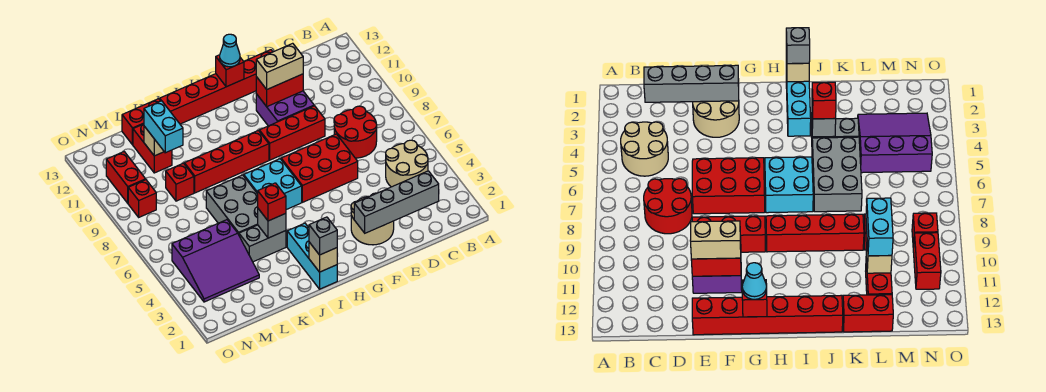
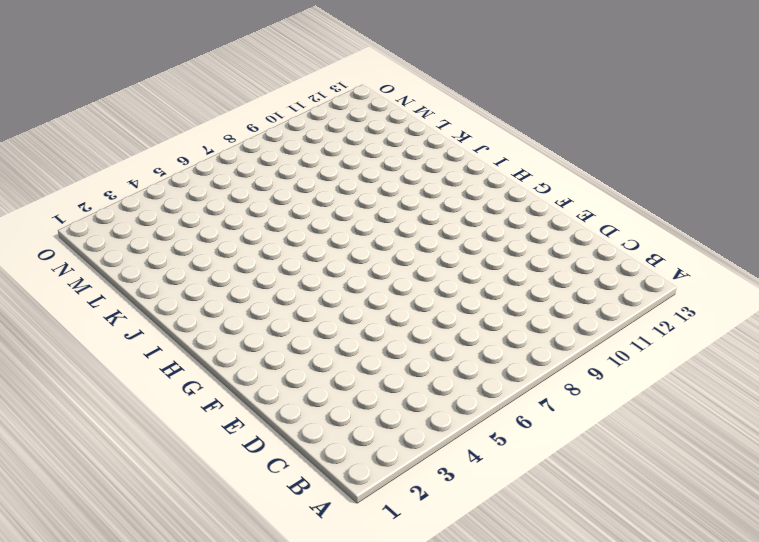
none -> tan 2x2 round brick [386,140,428,187]
none -> red 2x2 round brick [334,106,377,158]
none -> tan 2x2 round brick [351,193,394,245]

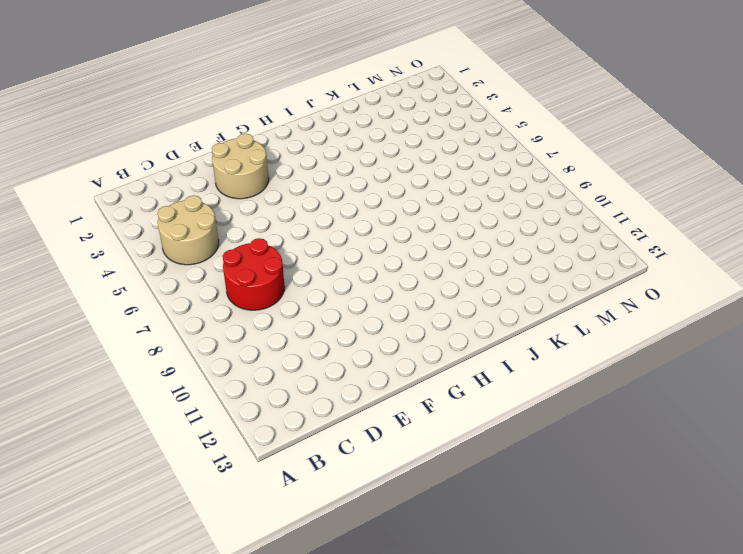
none -> red 2x3 brick [281,134,358,202]
none -> red 1x3 brick [259,106,325,160]
none -> purple 2x2 brick [256,91,314,126]

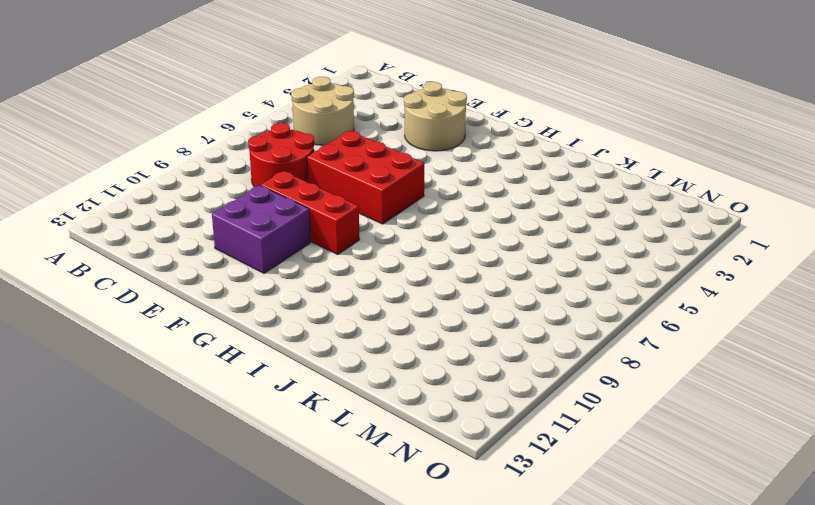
none -> red 1x6 brick [160,50,273,124]
none -> cyan 2x2 brick [244,159,302,210]
none -> red 1x4 brick [184,130,269,193]

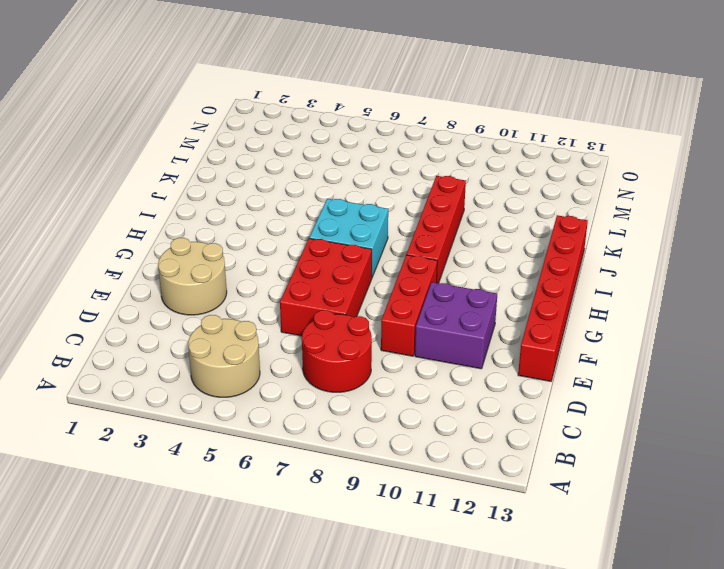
none -> cyan 1x3 brick [287,223,337,289]
none -> grey 1x2 brick [239,225,286,262]
none -> grey 2x3 brick [206,175,258,235]

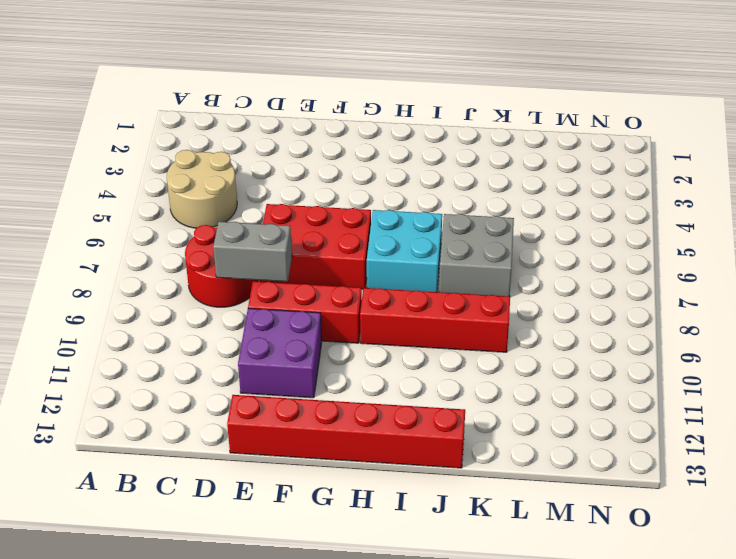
grey 1x2 brick [213,222,292,282] -> grey 1x2 brick moved to [239,225,286,262]
grey 2x2 brick [439,214,514,296] -> grey 2x3 brick [206,175,258,235]
none -> tan 2x2 round brick [351,193,394,245]
none -> cyan 1x3 brick [287,223,337,289]
none -> red 1x2 brick [122,99,160,145]

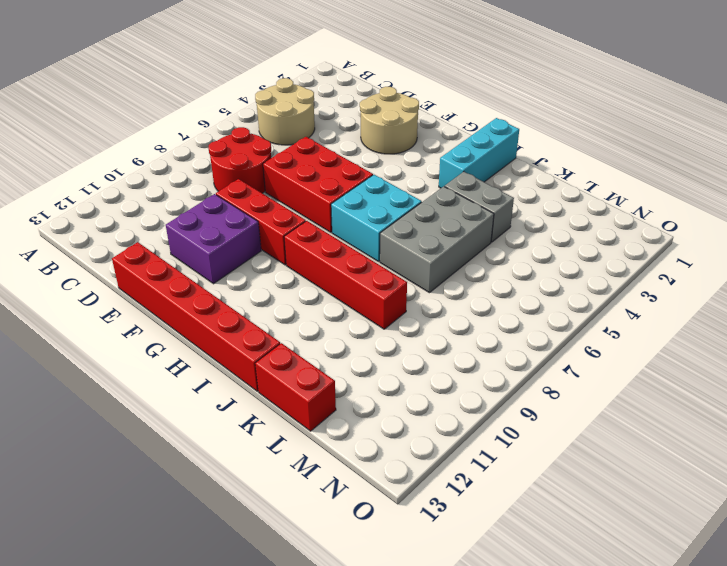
none -> purple 3x3 slope [172,220,259,302]
none -> red 1x1 brick [166,163,194,201]
none -> red 1x2 brick [133,124,172,173]

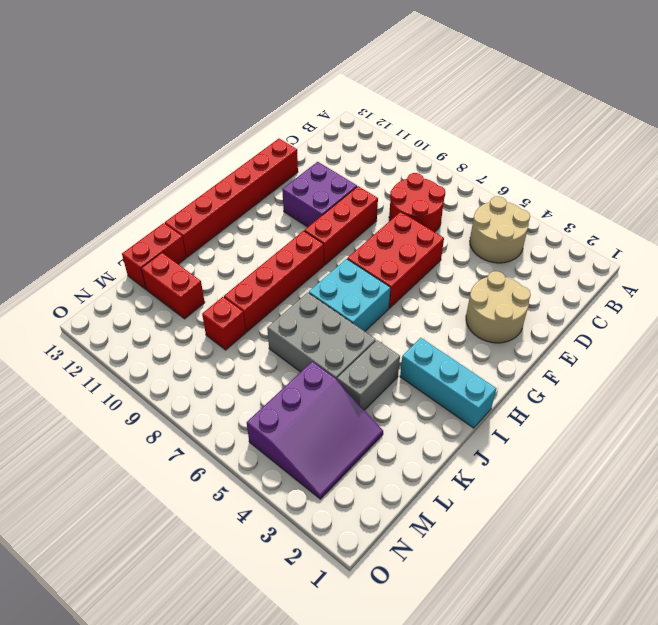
none -> red 1x1 brick [128,180,156,217]
none -> red 1x2 brick [106,152,146,203]
none -> grey 1x4 brick [354,171,439,233]

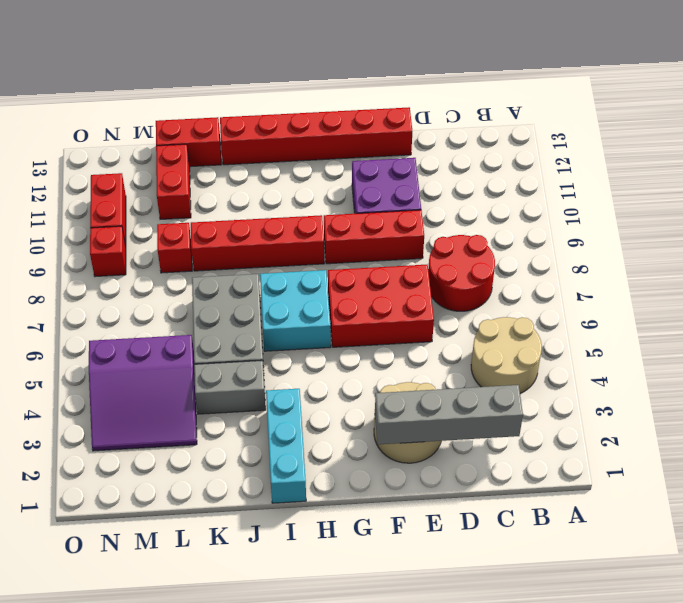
none -> red 1x2 brick [256,74,303,106]
none -> red 1x1 brick [216,55,244,87]
none -> tan 1x1 brick [309,242,337,272]

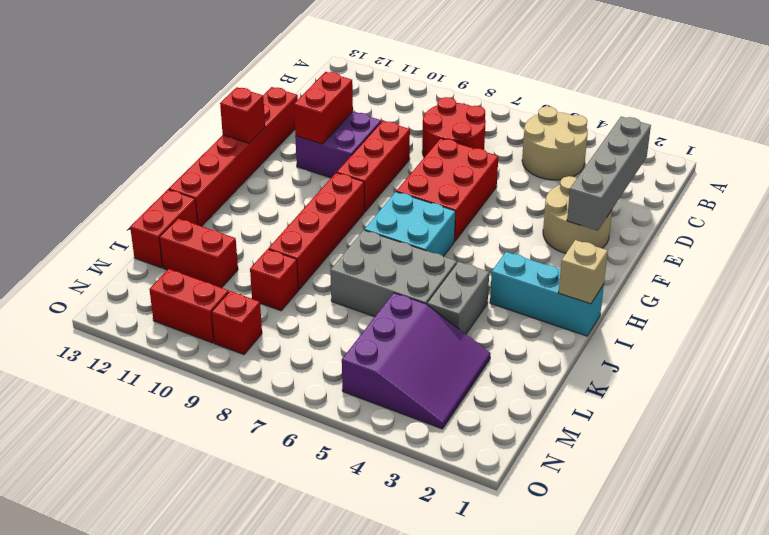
none -> grey 1x1 brick [258,209,286,238]
none -> tan 1x1 brick [144,126,164,156]
none -> tan 1x2 brick [256,43,303,89]

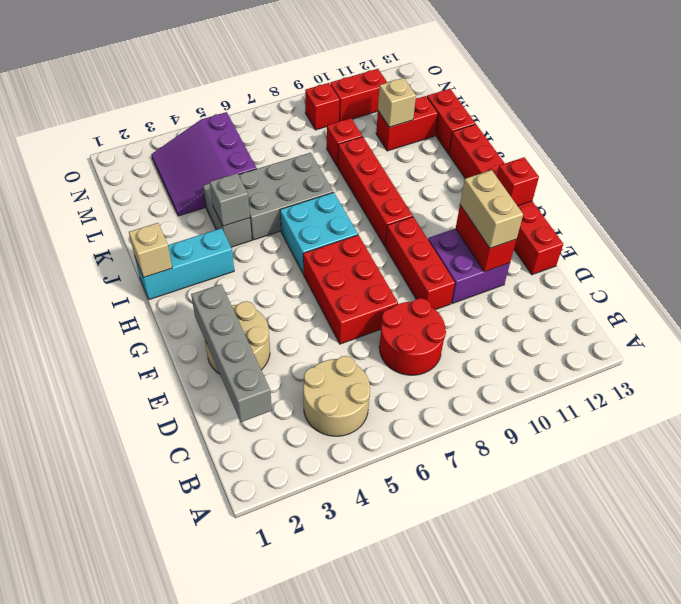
none -> cyan 1x1 cone [220,34,240,67]
none -> grey 1x1 brick [309,217,337,255]
none -> red 1x1 brick [258,183,286,221]

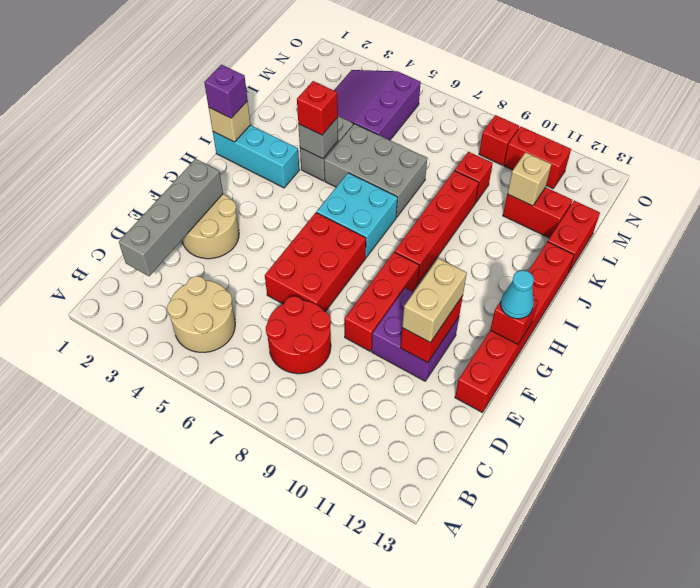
purple 1x1 brick [204,65,248,118] -> grey 1x1 brick [309,217,337,255]
none -> cyan 1x2 brick [144,101,183,153]

